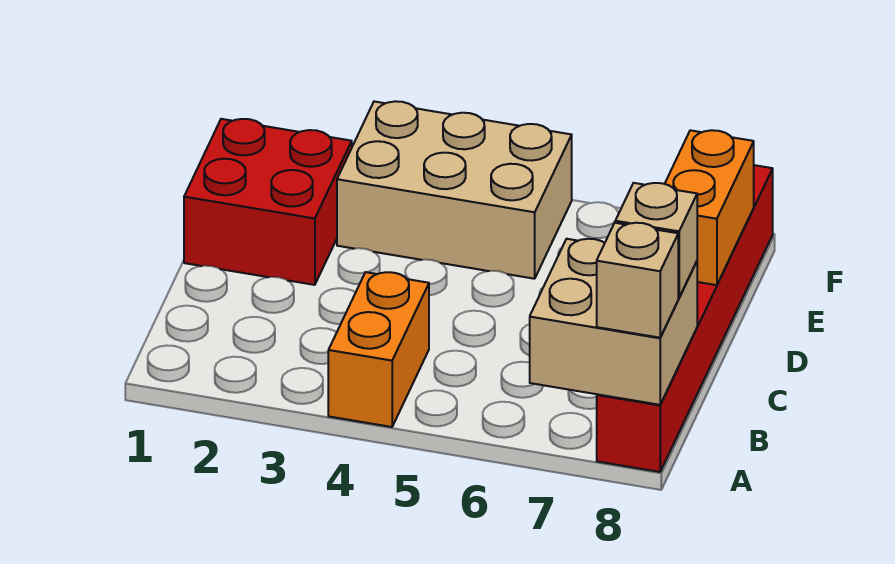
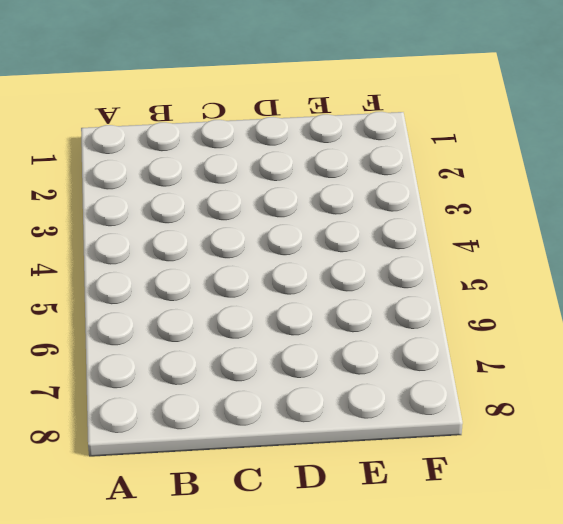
none -> orange 1x2 brick [328,272,429,427]
none -> red 1x6 brick [597,165,773,472]

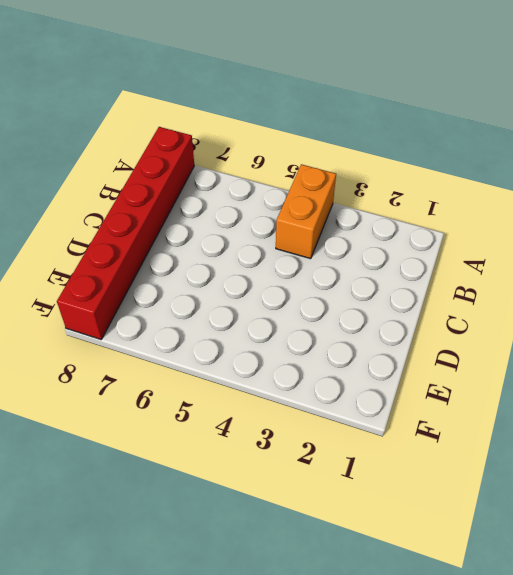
none -> red 2x2 brick [184,119,352,285]
none -> tan 2x3 brick [337,101,572,279]

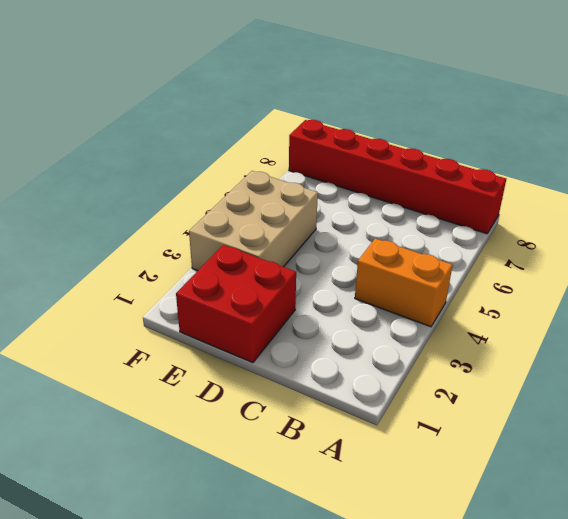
none -> tan 2x2 brick [530,239,697,405]
none -> orange 1x2 brick [665,130,754,285]

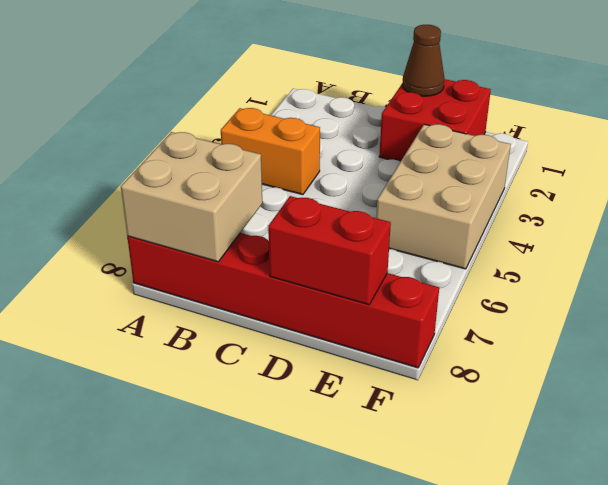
brown 1x1 cone [402,25,445,96] -> none
red 1x2 brick [268,196,391,305] -> orange 1x2 brick [665,130,754,285]
none -> tan 1x1 brick [597,223,678,338]
none -> tan 1x1 brick [615,183,697,298]

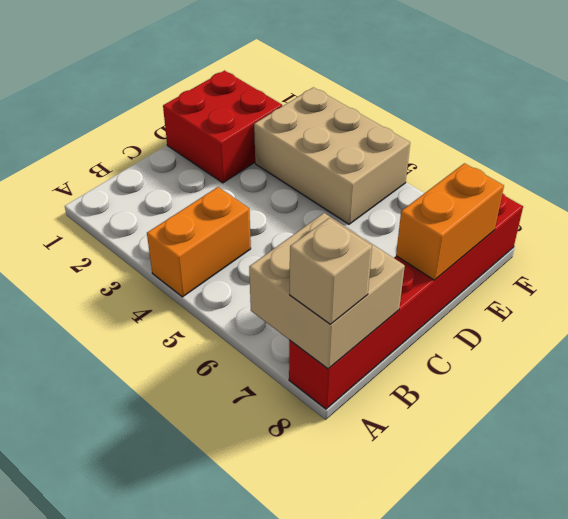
none -> tan 1x1 brick [615,183,697,298]

